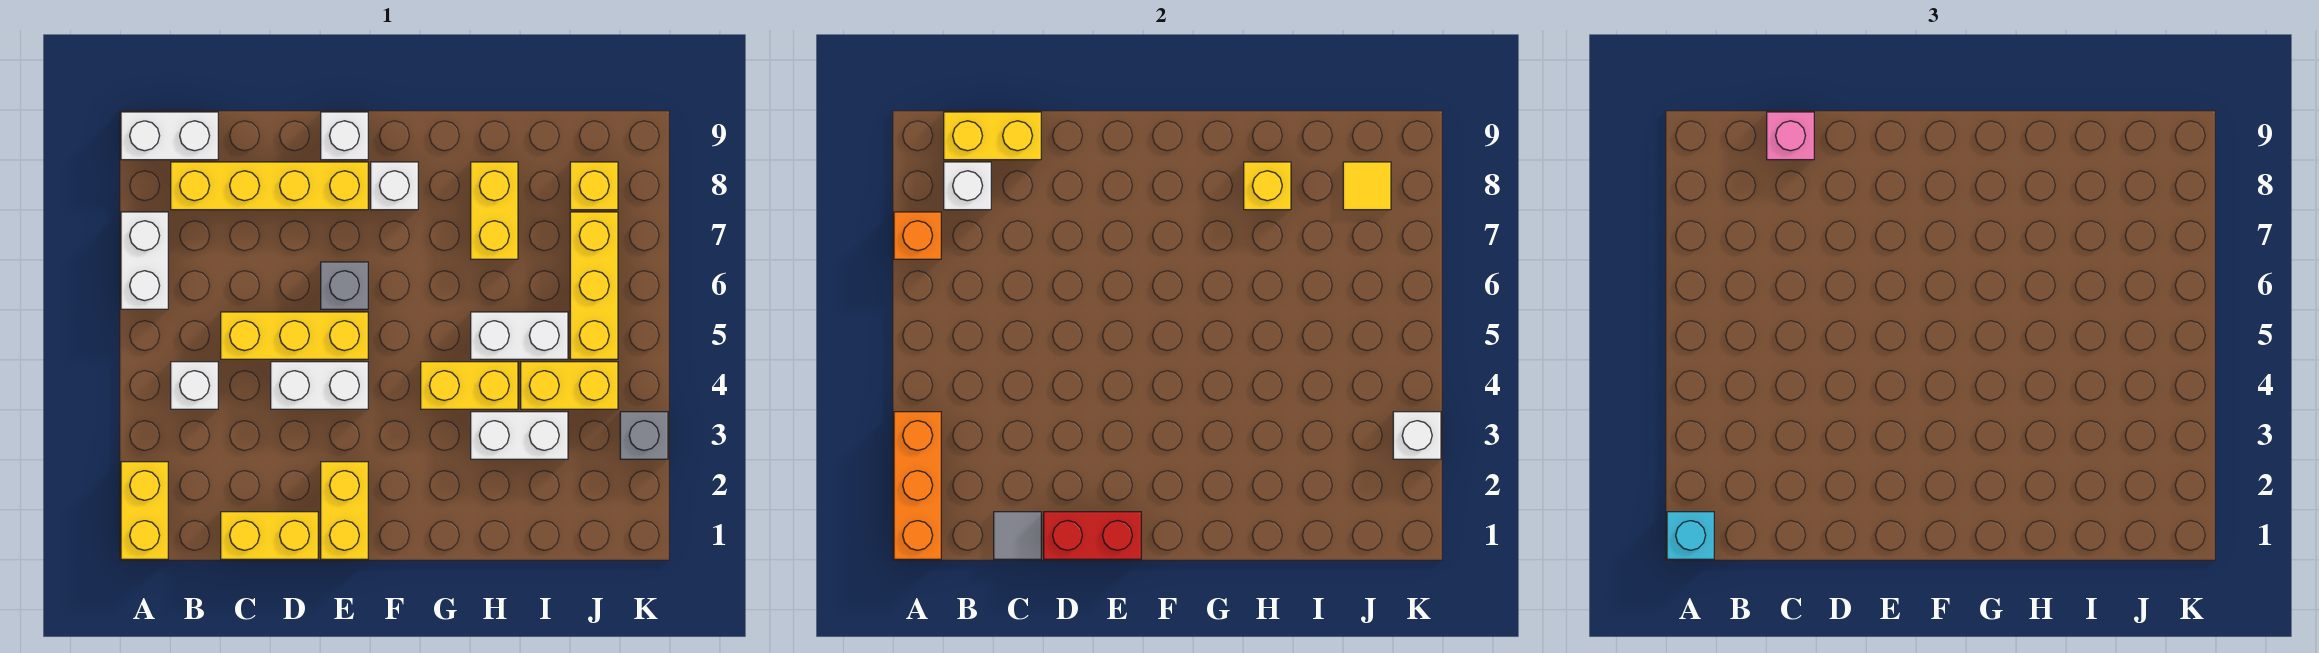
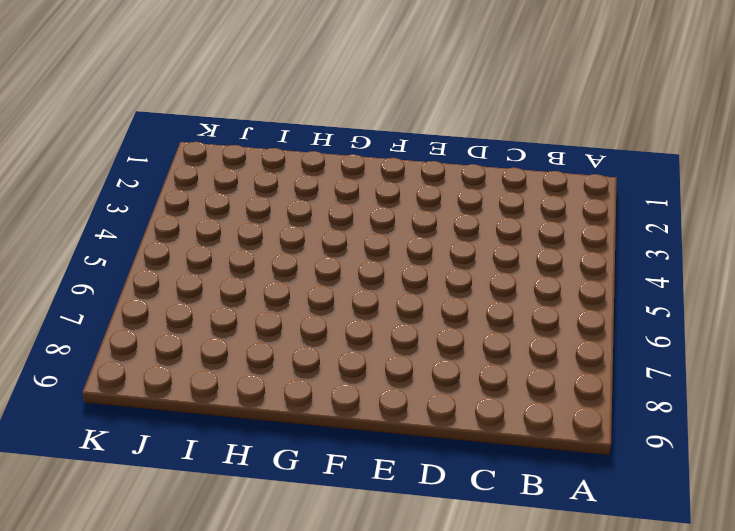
none -> yellow 1x2 brick [121,462,168,559]
none -> white 1x2 brick [121,212,168,309]
none -> white 1x2 brick [121,112,218,160]
none -> white 1x1 brick [171,362,218,409]

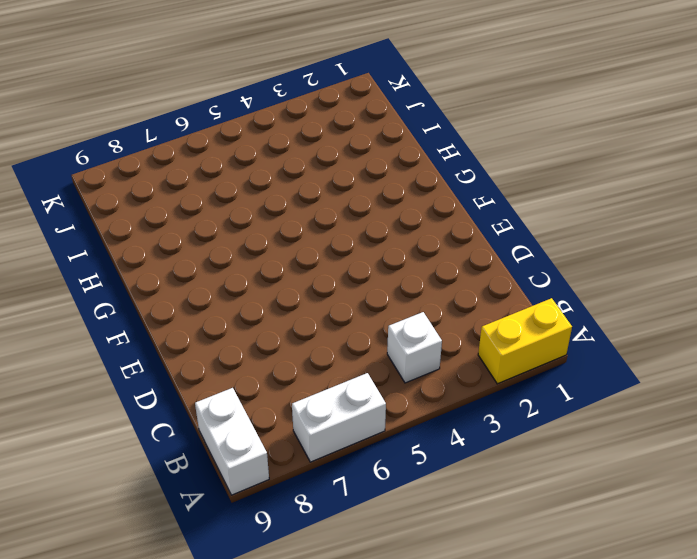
none -> yellow 1x4 brick [171,162,368,210]
none -> yellow 1x2 brick [221,512,318,559]
none -> yellow 1x3 brick [221,312,368,359]
none -> white 1x2 brick [271,362,368,409]

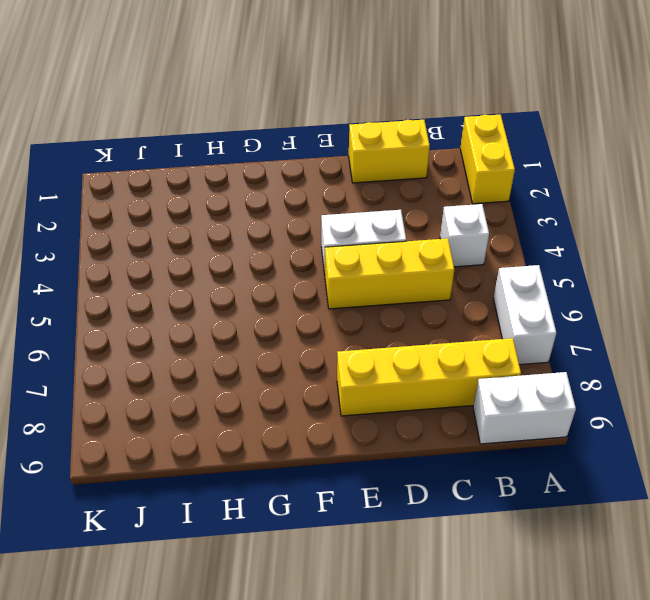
none -> yellow 1x2 brick [321,462,368,559]
none -> grey 1x1 brick [321,262,368,309]
none -> white 1x1 brick [321,112,368,160]
none -> white 1x1 brick [371,162,418,210]

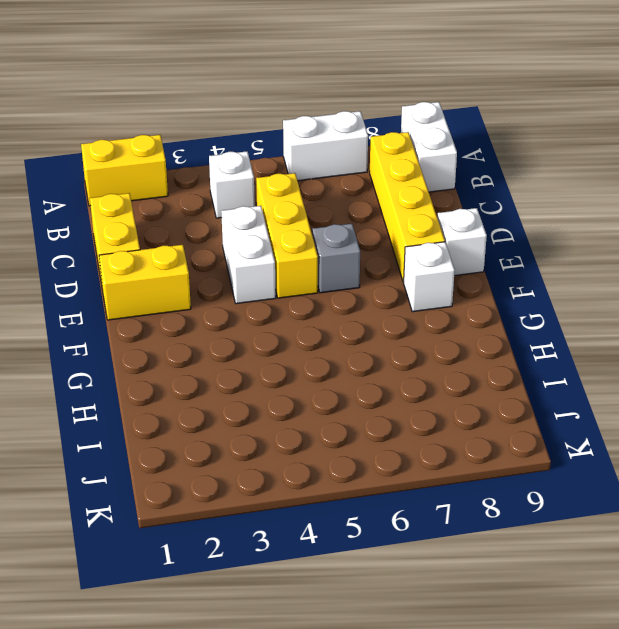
none -> yellow 1x2 brick [421,362,518,409]
none -> white 1x2 brick [471,412,568,459]
none -> white 1x2 brick [471,312,568,359]
none -> yellow 1x2 brick [471,162,518,259]

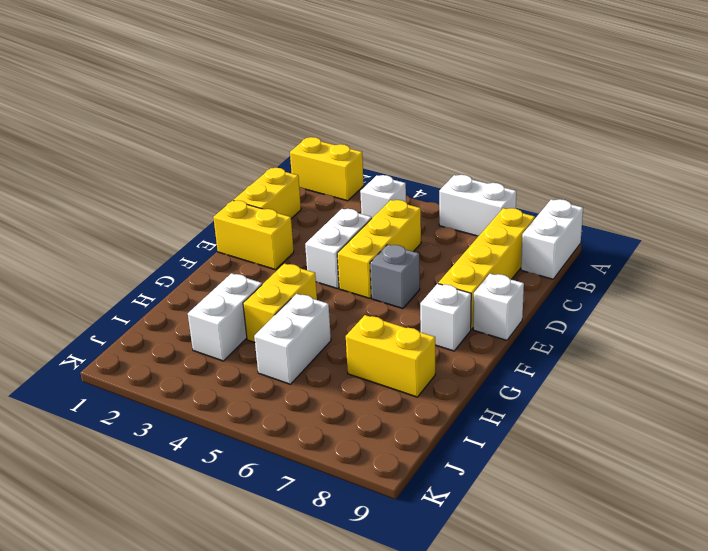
none -> yellow 1x2 brick [521,362,618,409]
none -> yellow 1x3 brick [570,212,618,359]
none -> yellow 1x1 brick [570,162,618,210]
none -> grey 1x1 brick [620,412,668,459]

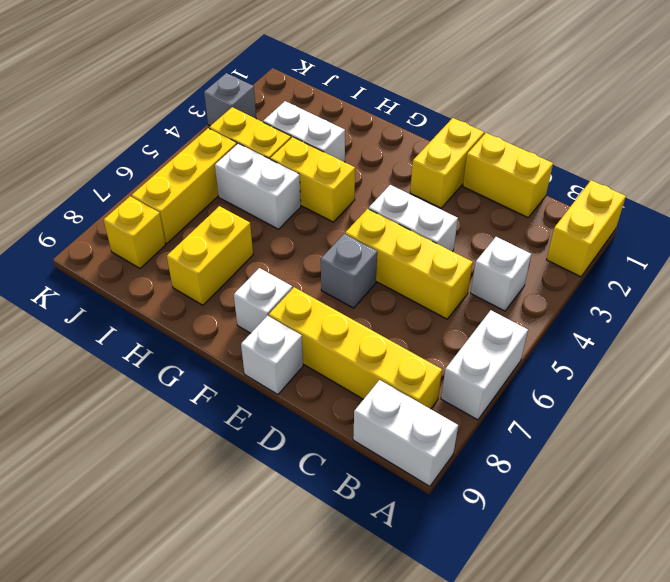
none -> orange 1x3 brick [894,412,941,559]
none -> orange 1x1 brick [894,212,941,259]
none -> white 1x1 brick [944,162,991,210]
none -> yellow 1x2 brick [944,112,1041,160]

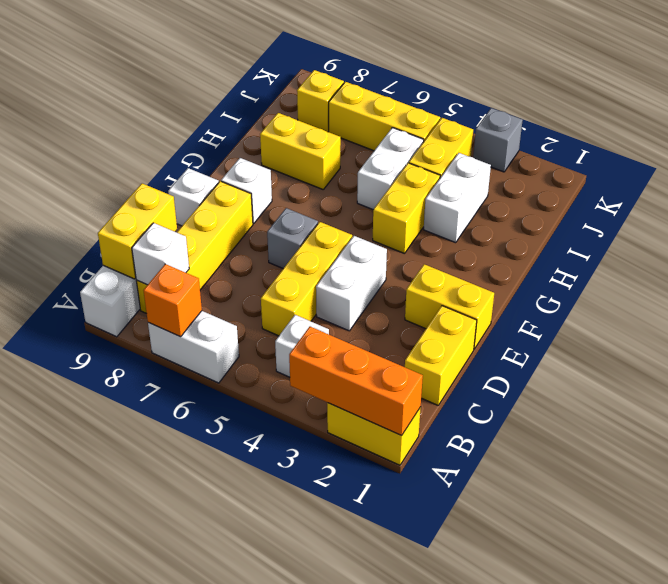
none -> grey 1x1 tile [994,512,1041,559]
none -> red 1x2 brick [1044,512,1141,559]
none -> yellow 1x1 brick [1244,162,1291,210]
none -> yellow 1x1 tile [1343,162,1391,210]

